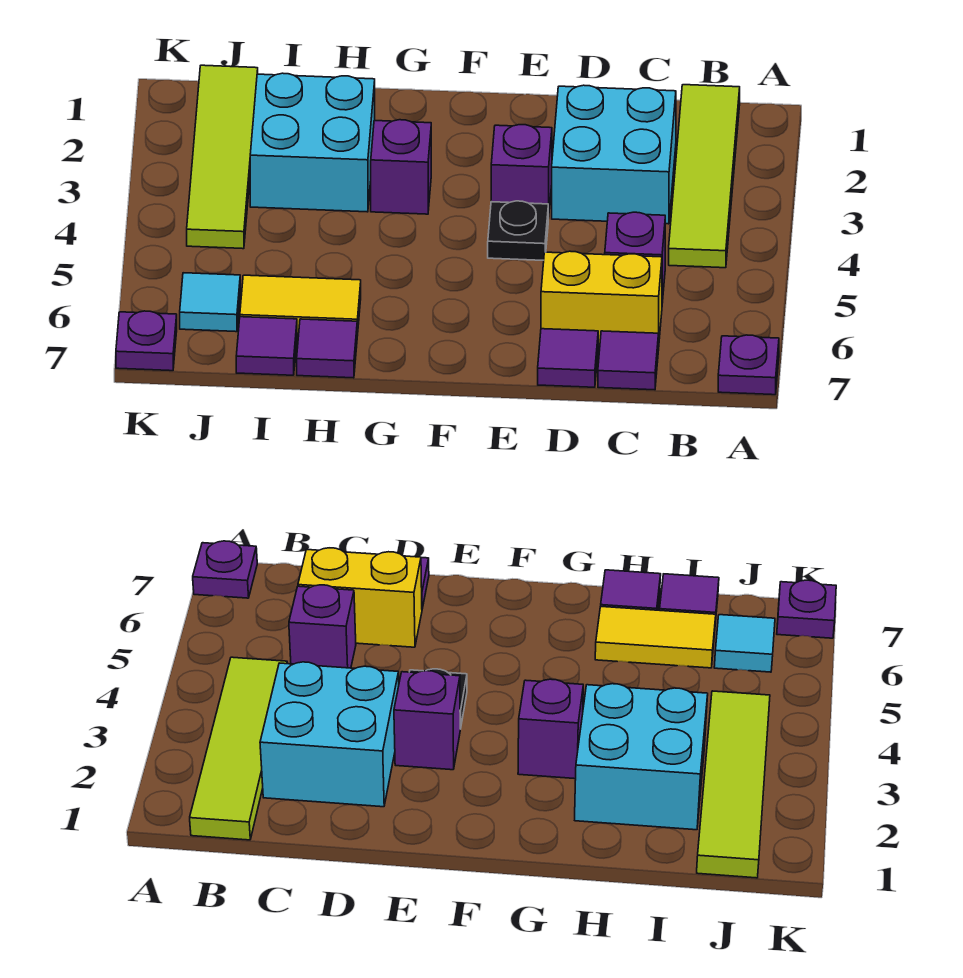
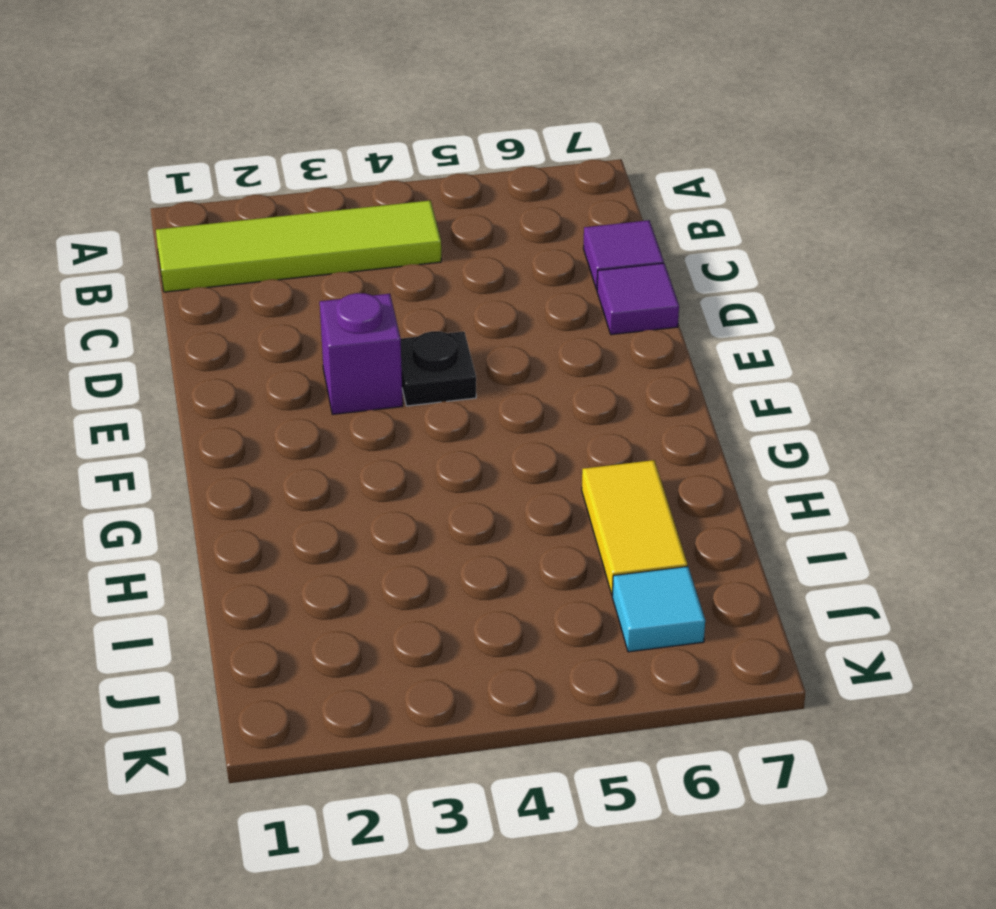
none -> purple 1x1 plate [718,335,779,395]
none -> cyan 2x2 brick [552,85,676,224]
none -> purple 1x1 brick [605,212,665,303]

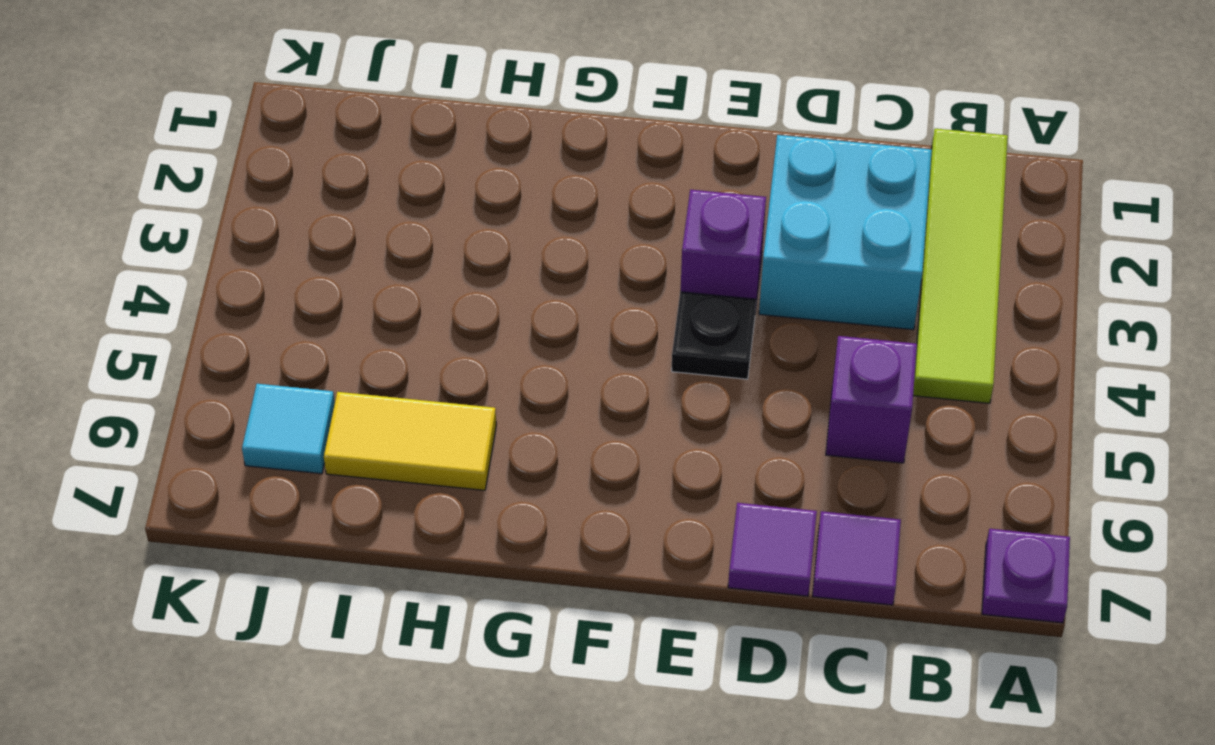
none -> yellow 1x2 brick [541,251,662,346]
none -> purple 1x1 brick [371,120,431,214]
none -> cyan 2x2 brick [250,73,375,212]

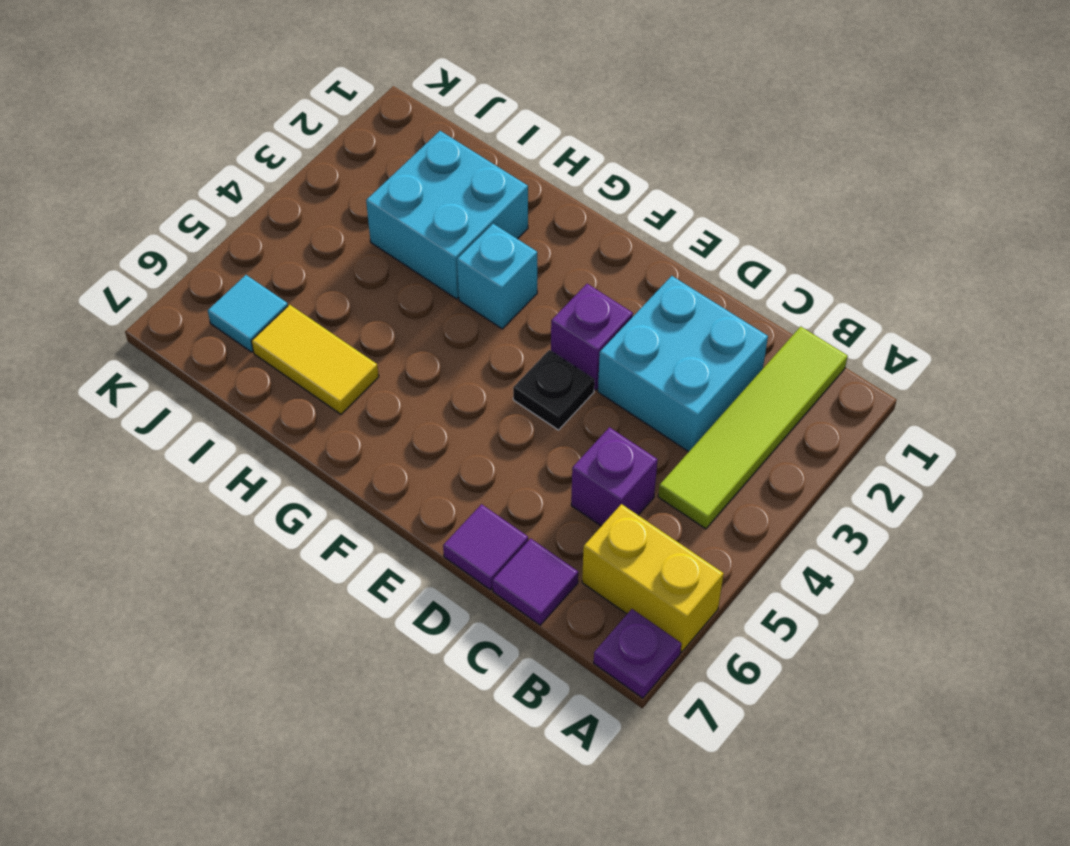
yellow 1x2 brick [582,504,724,652] -> yellow 1x2 brick moved to [541,251,662,346]
cyan 1x1 brick [457,224,537,329] -> purple 1x1 brick [371,120,431,214]
none -> purple 1x1 tile [297,319,357,378]
none -> purple 1x1 tile [236,317,297,375]
none -> lime 1x4 tile [187,65,258,249]

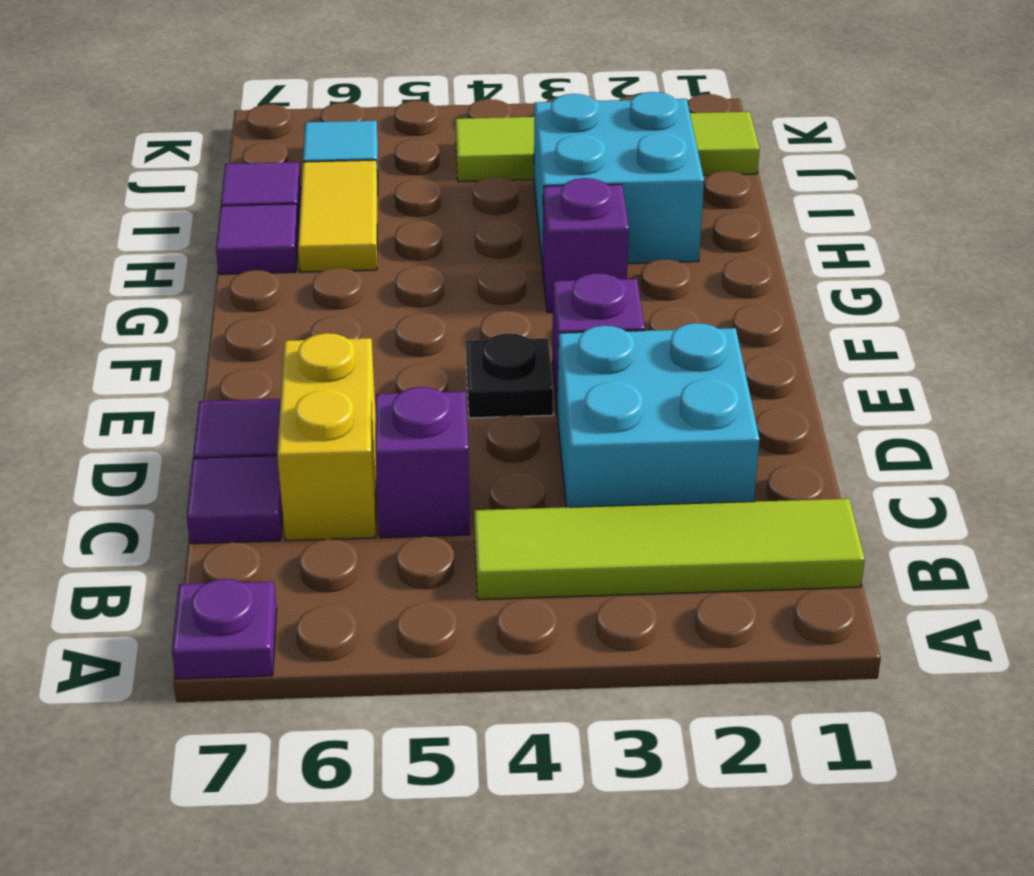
none -> purple 1x1 plate [116,311,177,371]

